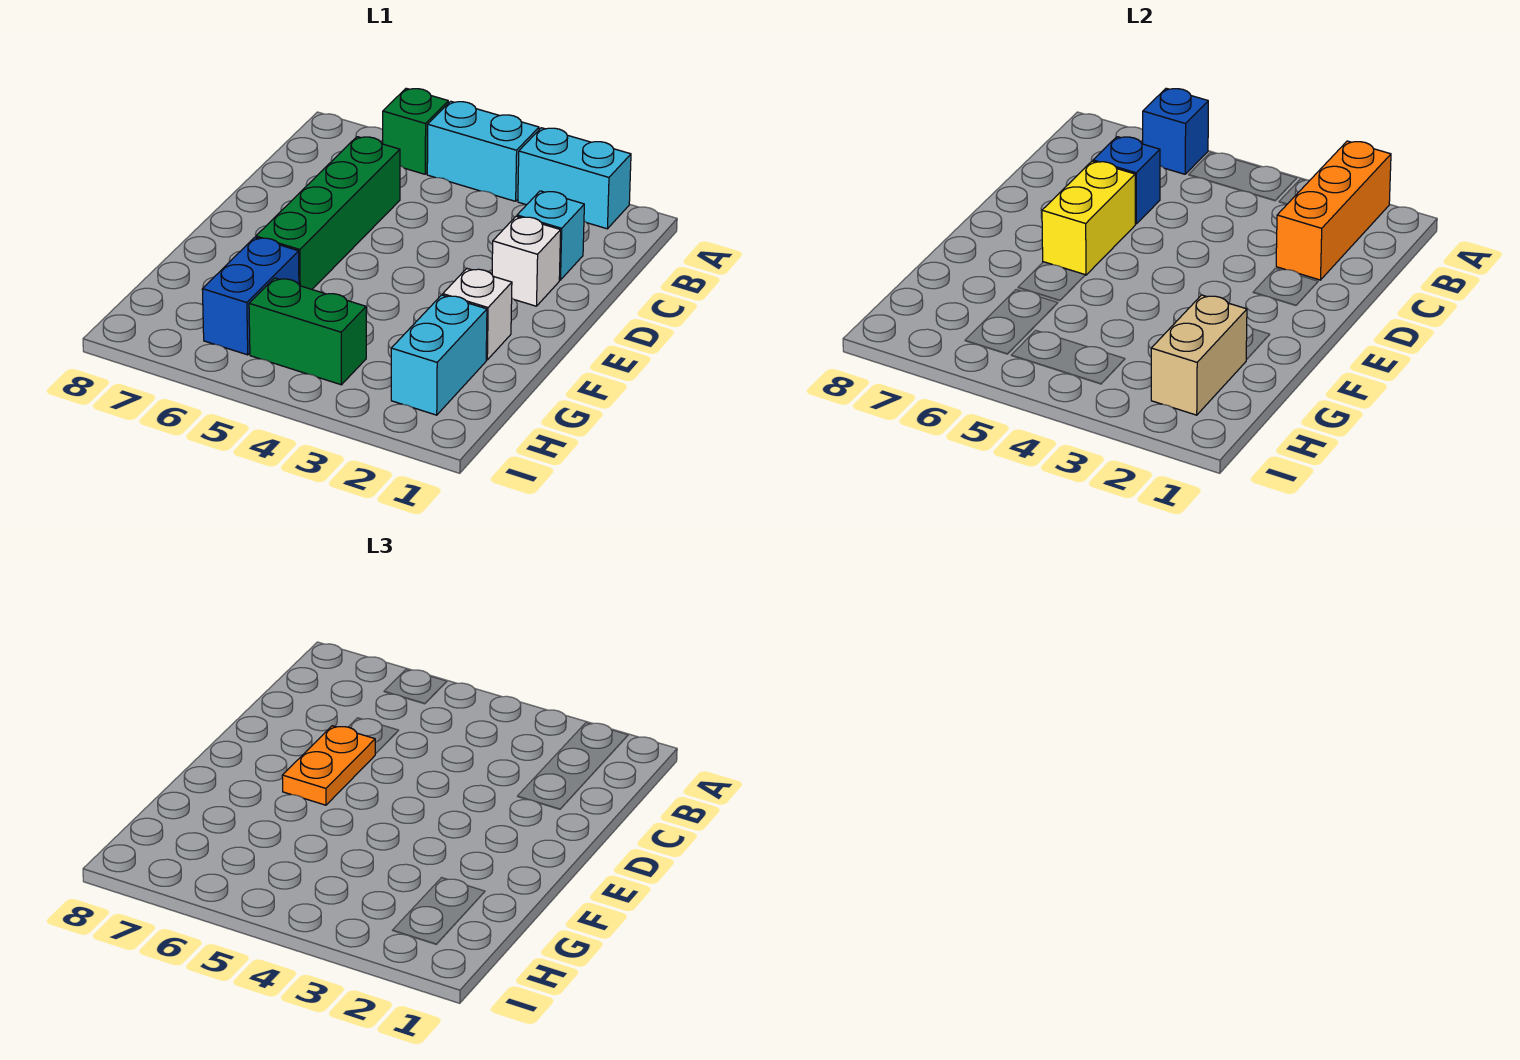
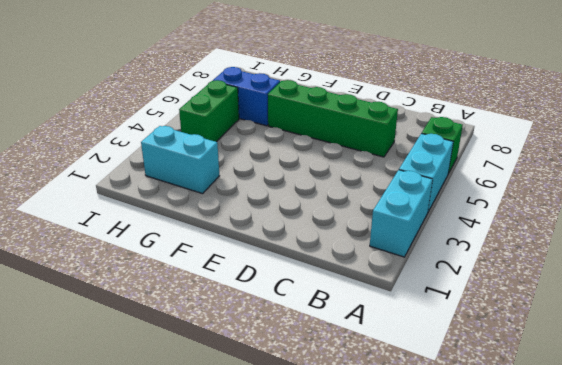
none -> cyan 1x1 brick [517,191,584,280]
none -> white 1x1 brick [492,216,561,306]
none -> white 1x1 brick [443,269,512,360]

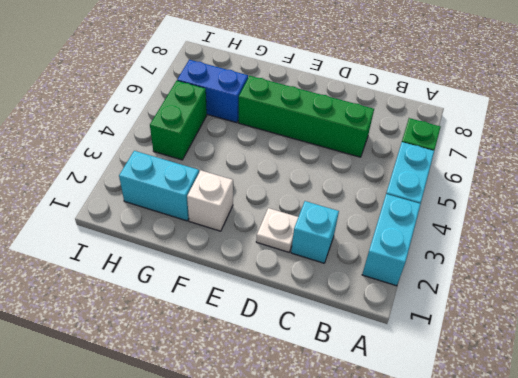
white 1x1 plate [256,208,298,252] -> white 1x1 brick [492,216,561,306]
none -> orange 1x3 brick [1276,141,1391,280]
none -> blue 1x1 brick [1143,88,1208,174]
none -> blue 1x1 brick [1093,137,1160,224]

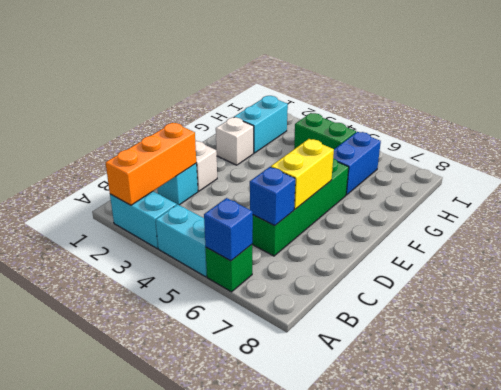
none -> tan 1x2 brick [1151,295,1247,415]
none -> orange 1x2 plate [282,726,375,805]

